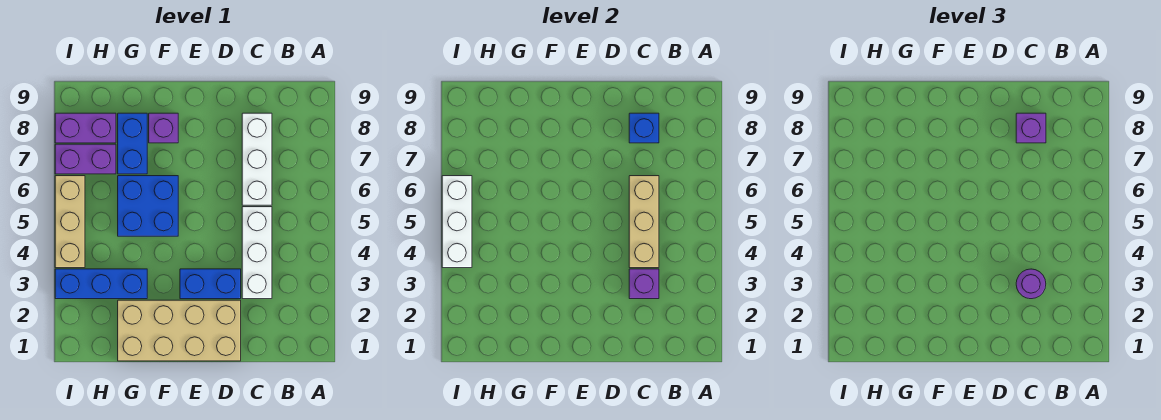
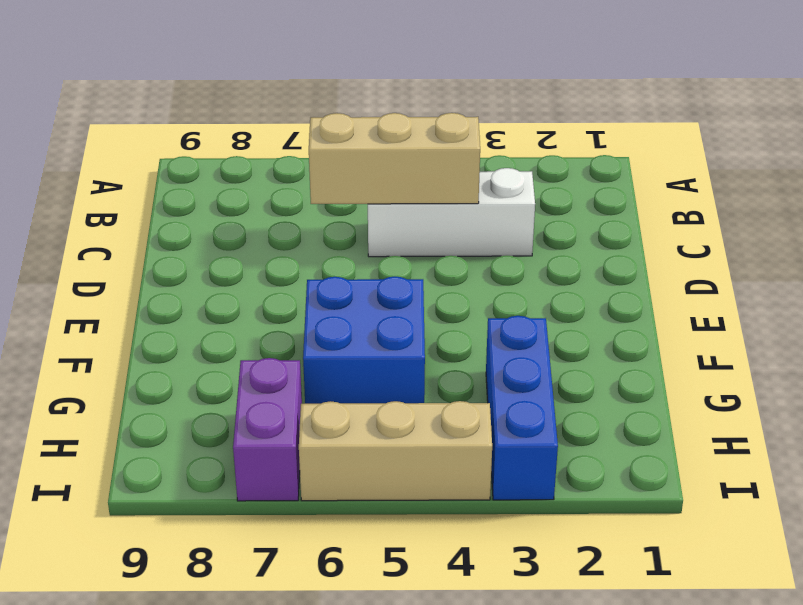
none -> white 1x3 brick [242,113,272,205]
none -> tan 2x4 brick [118,300,241,361]
none -> blue 1x2 brick [180,269,241,299]

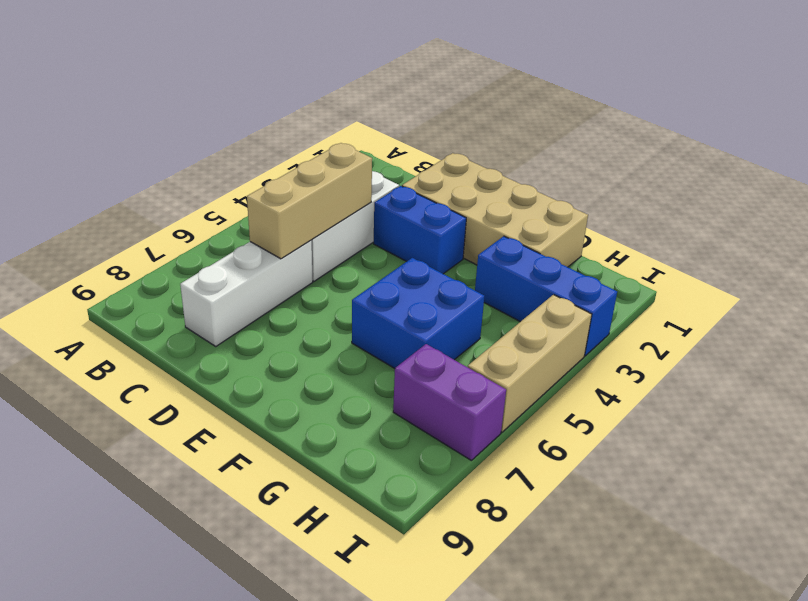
none -> purple 1x1 brick [149,113,178,143]
none -> blue 1x2 brick [118,113,147,174]
none -> purple 1x2 brick [55,113,116,143]

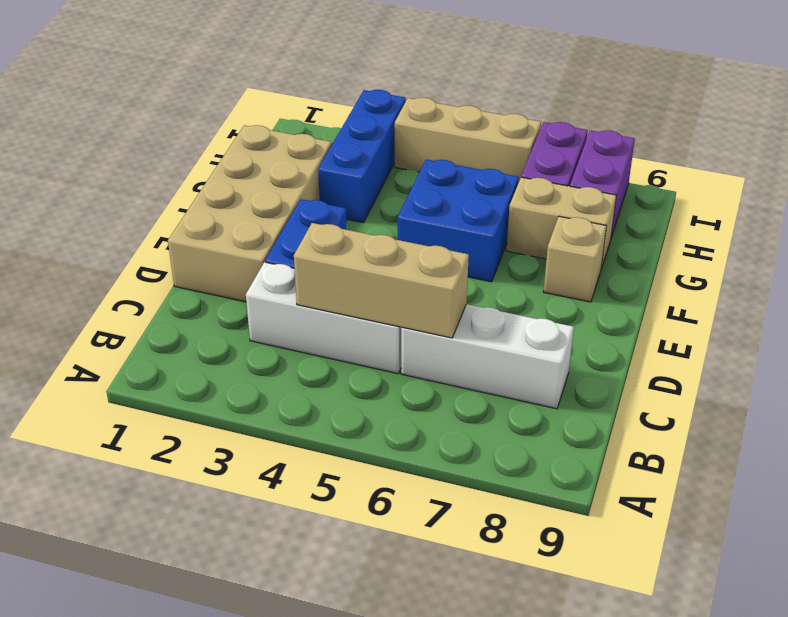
tan 1x1 brick [543,216,606,302] -> purple 1x1 brick [149,113,178,143]
tan 1x2 brick [506,177,616,269] -> blue 1x2 brick [118,113,147,174]
none -> purple 1x1 brick [629,269,659,299]
none -> blue 1x1 brick [629,113,659,143]
none -> white 1x3 brick [442,176,472,268]

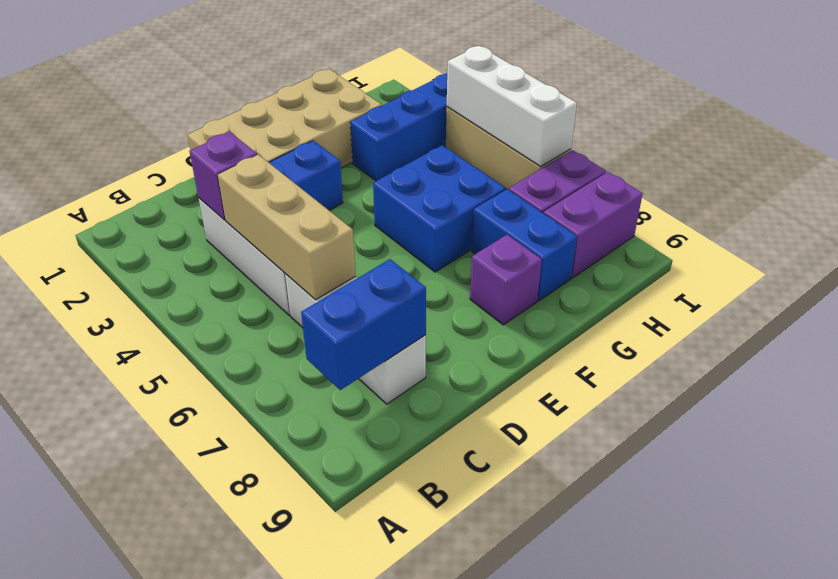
blue 1x2 brick [301,259,426,390] -> blue 1x1 brick [629,113,659,143]
none -> purple 1x1 round brick [1016,269,1046,299]
none -> purple 1x1 brick [1016,113,1046,143]

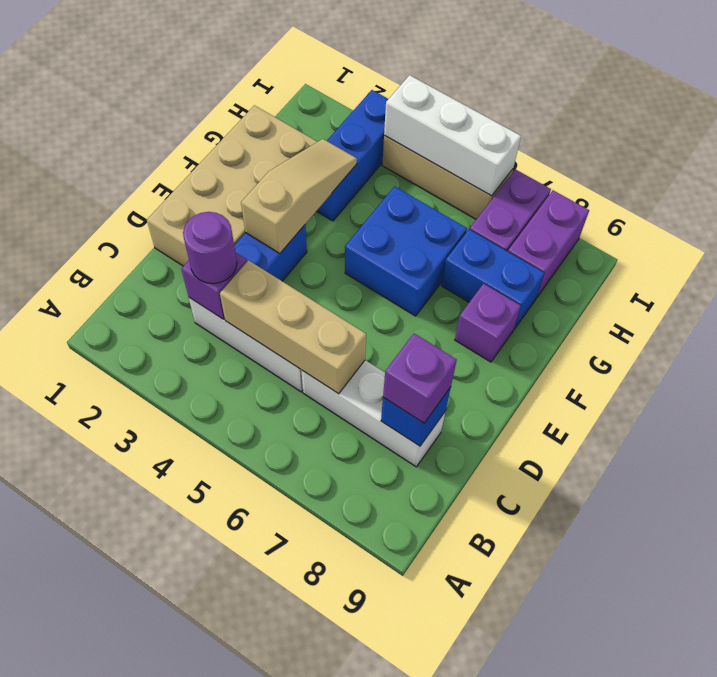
tan 1x3 slope [241,139,357,253] -> none

